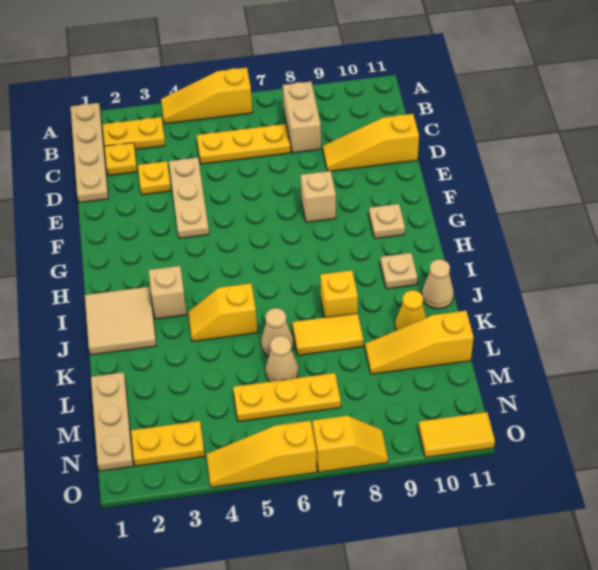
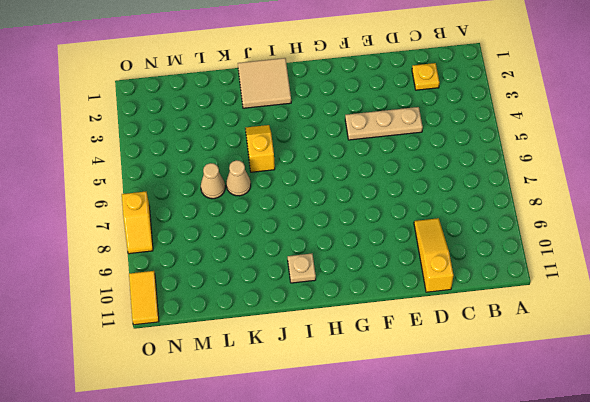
none -> tan 1x4 plate [70,103,109,203]
none -> yellow 1x3 slope [161,68,252,124]
none -> yellow 1x2 plate [103,117,165,150]

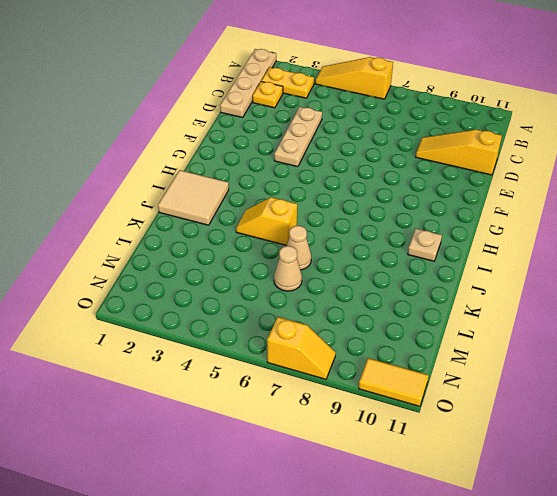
none -> tan 1x2 brick [283,82,321,153]
none -> yellow 1x3 plate [197,124,291,164]
none -> yellow 1x1 plate [138,161,171,195]

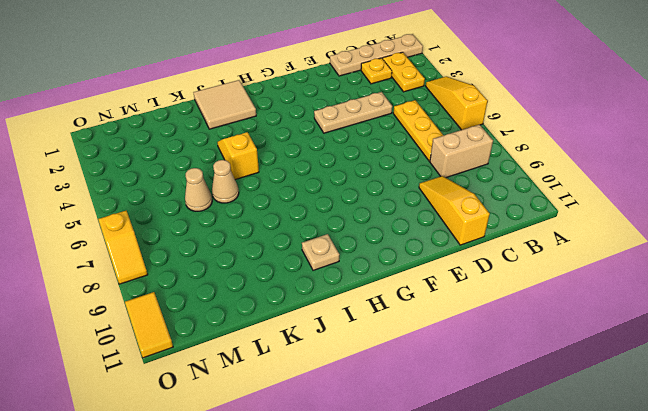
none -> yellow 1x1 plate [138,161,171,195]
none -> tan 1x1 brick [301,171,336,222]
none -> tan 1x1 plate [369,204,405,239]

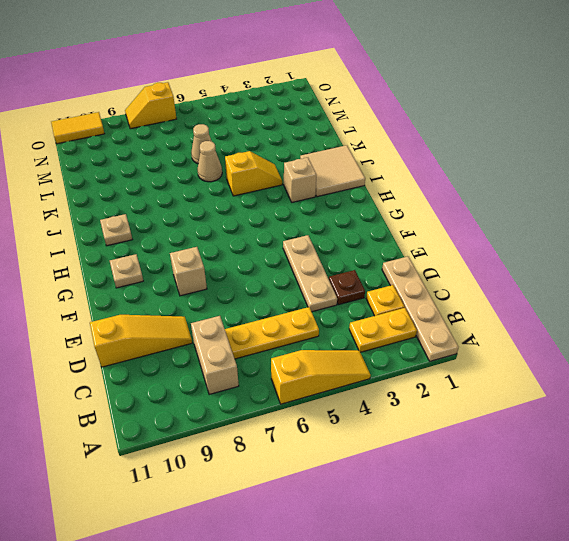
brown 1x1 plate [329,270,365,305] -> yellow 1x1 plate [138,161,171,195]
none -> yellow 1x1 brick [320,270,358,318]
none -> tan 1x1 cone [422,259,454,309]
none -> yellow 1x2 tile [292,313,363,355]

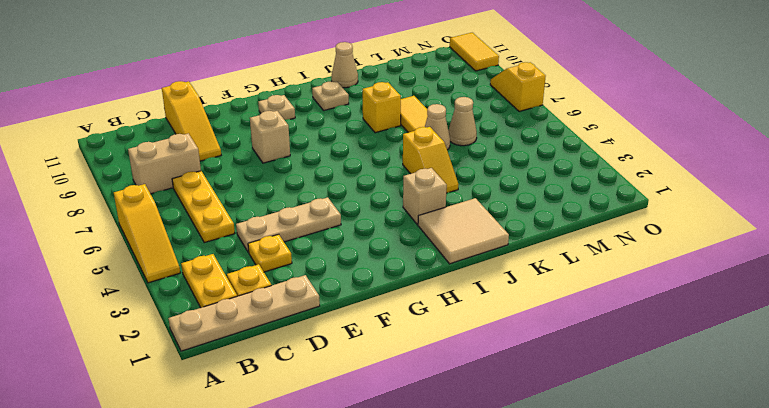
none -> yellow 1x1 cone [395,290,426,330]
none -> tan 1x3 plate [91,372,133,471]
none -> yellow 1x3 slope [365,311,474,374]

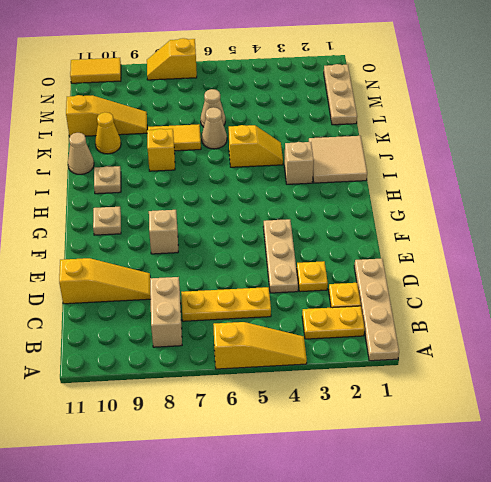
none -> yellow 1x3 plate [233,373,341,422]
none -> yellow 1x2 plate [131,421,205,466]
none -> yellow 1x3 slope [206,421,317,487]

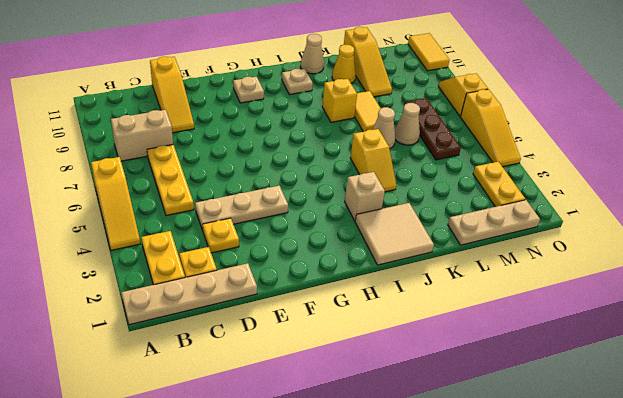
brown 1x3 plate [404,98,461,160] -> yellow 1x3 plate [233,373,341,422]
none -> tan 1x1 brick [301,171,336,222]

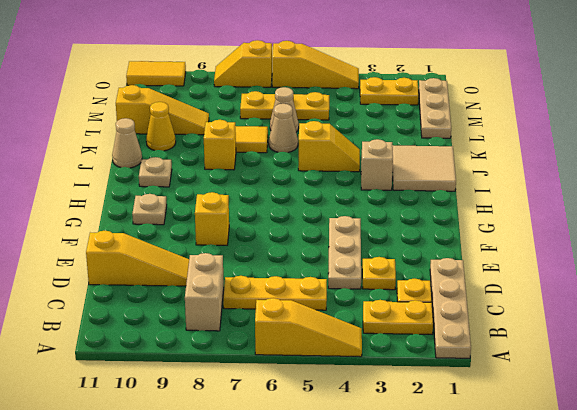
yellow 1x1 brick [195,192,229,245] -> tan 1x1 brick [301,171,336,222]

